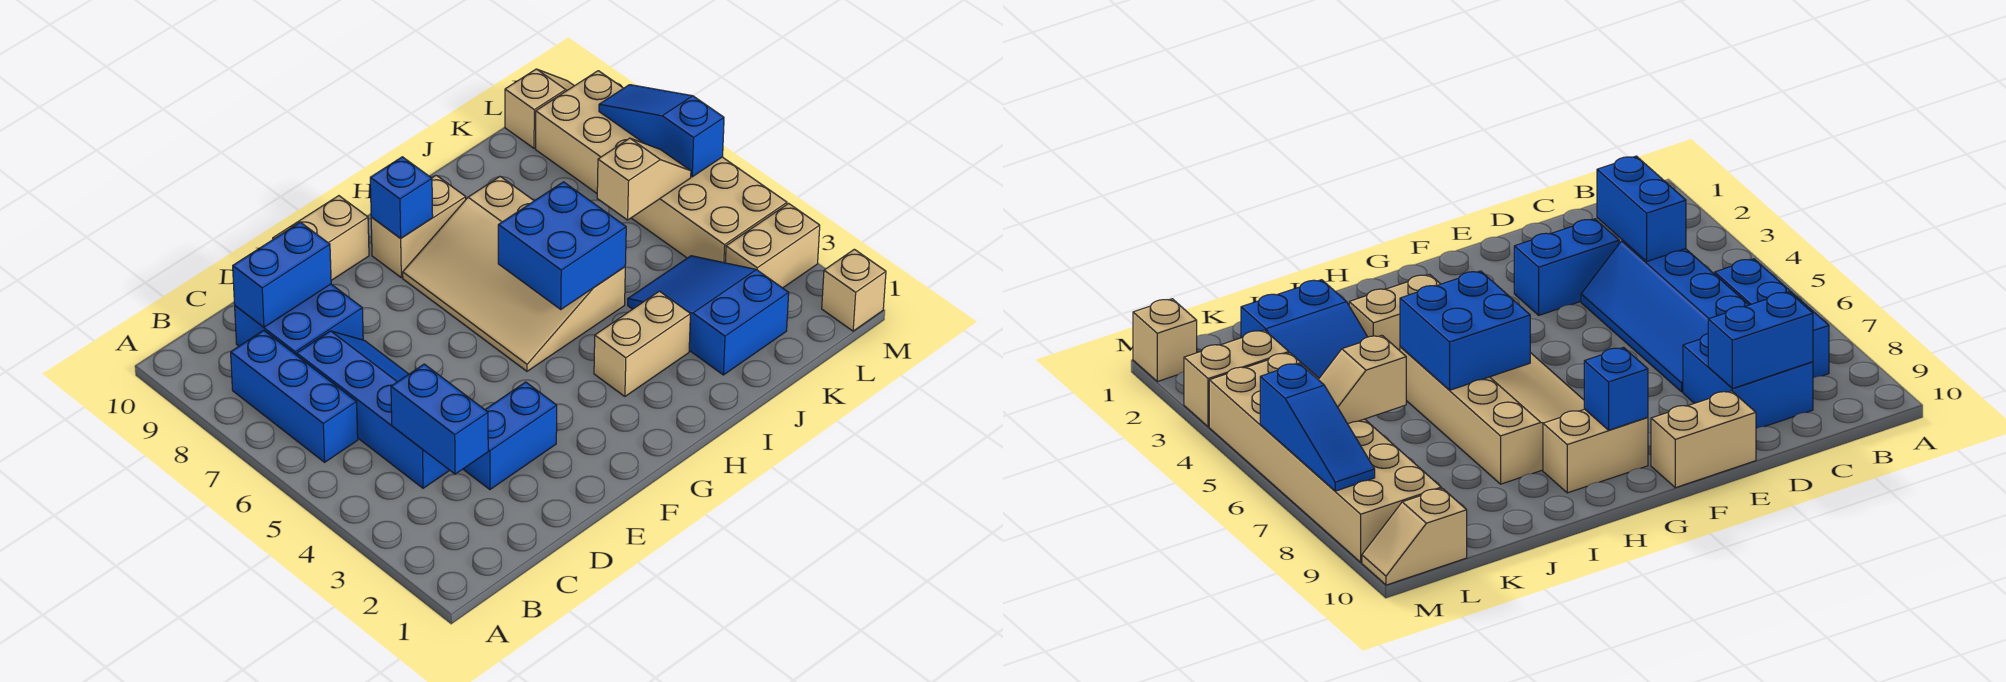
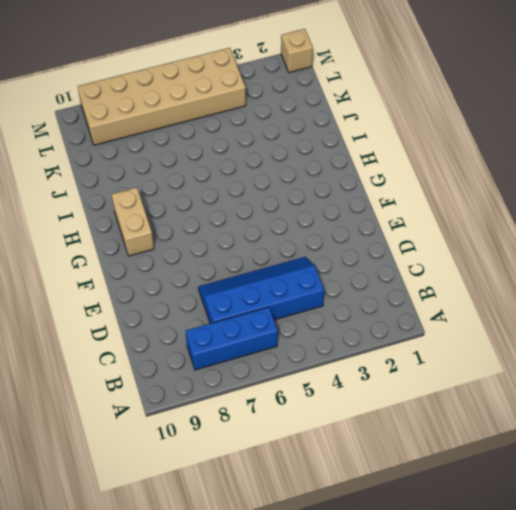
none -> blue 2x2 brick [235,284,363,355]
none -> blue 1x2 brick [463,382,557,490]
none -> tan 1x2 brick [273,196,369,280]

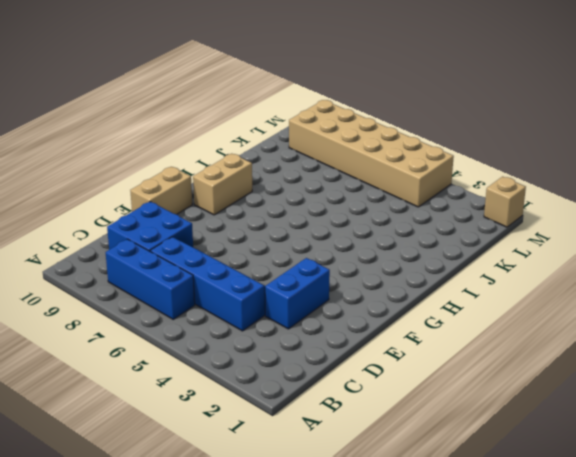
none -> tan 3x4 slope [403,176,625,371]
none -> tan 1x2 brick [594,291,690,396]
none -> blue 2x3 slope [628,256,789,375]

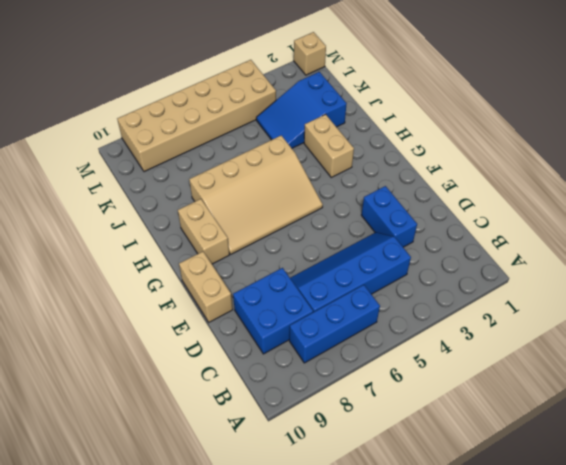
none -> tan 1x2 brick [725,203,820,288]
none -> tan 1x2 slope [505,69,574,148]
none -> blue 1x2 brick [391,364,488,474]

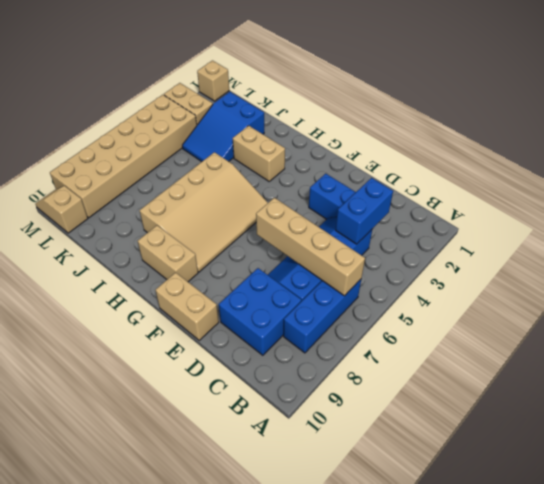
tan 1x4 brick [256,198,365,296] -> none
none -> blue 1x2 brick [233,222,331,327]
none -> blue 1x1 brick [370,157,433,238]
none -> blue 2x2 brick [498,182,626,309]

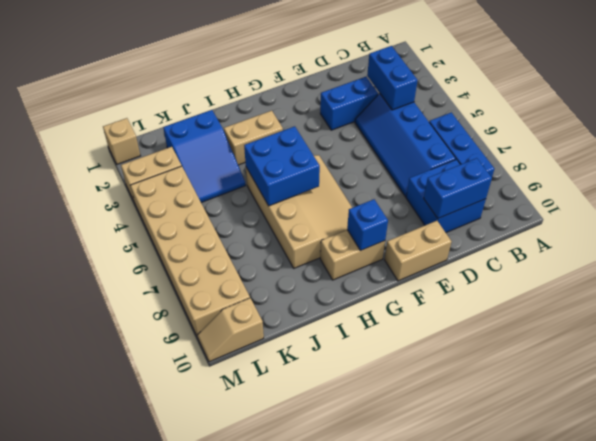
none -> tan 1x2 slope [597,138,691,220]
none -> blue 1x3 slope [599,85,724,177]

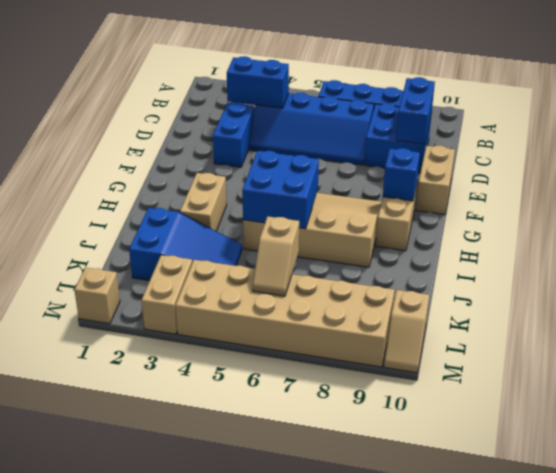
none -> blue 1x3 slope [599,85,724,177]

